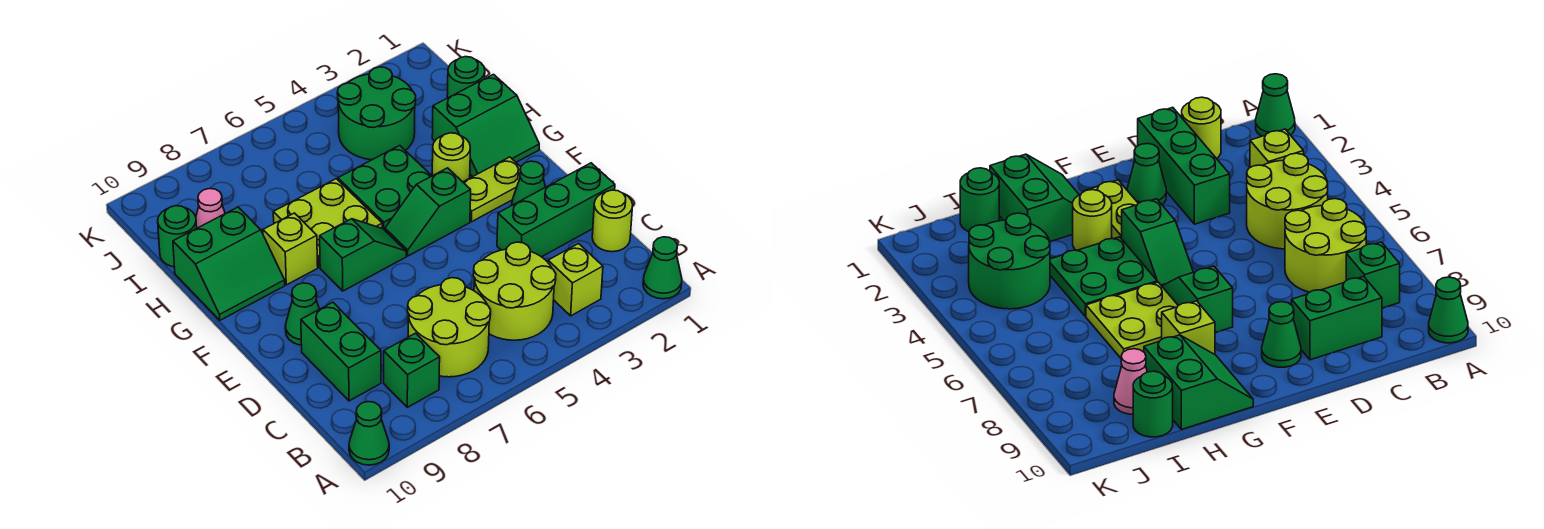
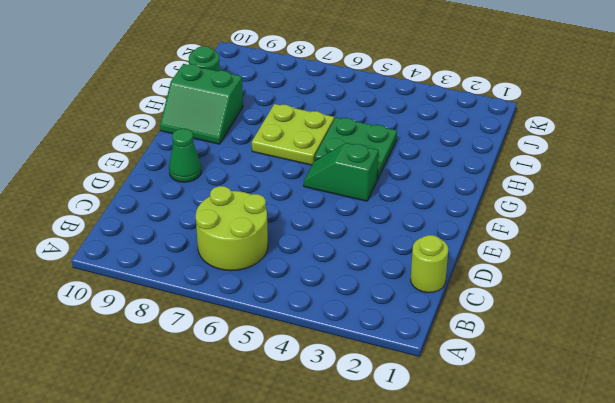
none -> green 1x1 cone [643,237,682,299]
none -> green 1x1 cone [349,402,389,465]
none -> lime 1x1 brick [548,244,603,316]

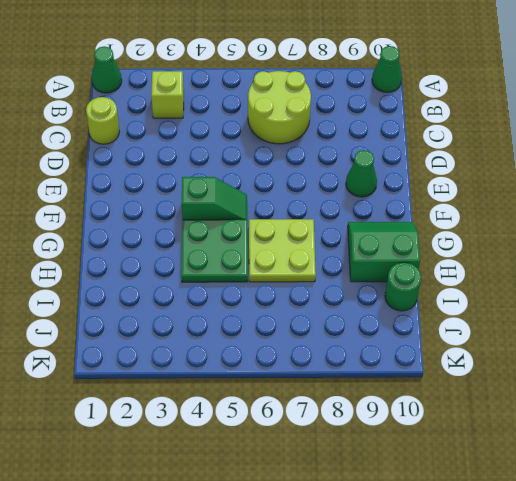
none -> lime 2x2 round brick [473,242,556,340]
none -> green 1x1 brick [384,333,440,407]
none -> green 1x2 brick [301,302,381,401]

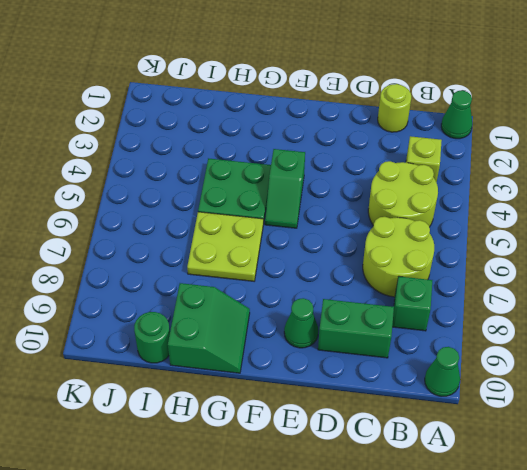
none -> green 1x3 brick [497,163,615,257]
none -> green 1x1 cone [512,161,545,205]
none -> lime 1x2 plate [463,157,521,222]

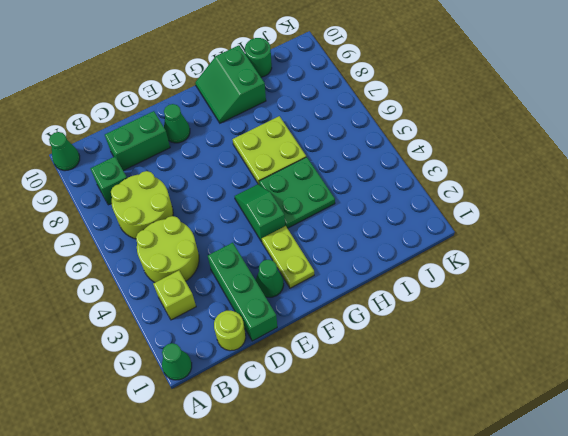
none -> green 1x2 slope [320,219,406,291]
none -> green 2x2 slope [432,74,539,177]
none -> lime 1x1 round brick [432,133,470,182]

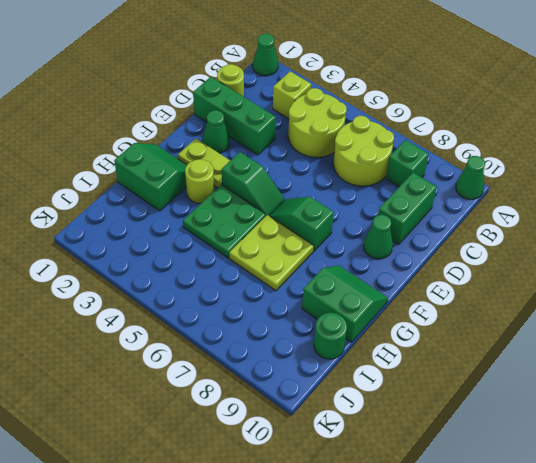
none -> lime 1x1 brick [263,213,318,285]
none -> green 1x1 round brick [447,57,485,98]
none -> green 2x2 round brick [337,67,416,160]

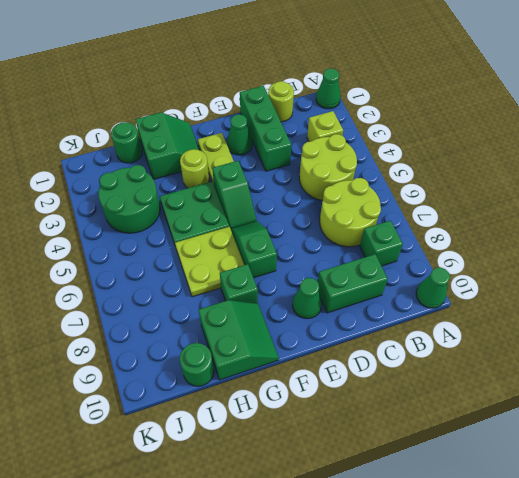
green 1x1 brick [220,264,258,304] -> lime 1x1 brick [263,213,318,285]
none -> pink 1x1 cone [196,189,225,228]

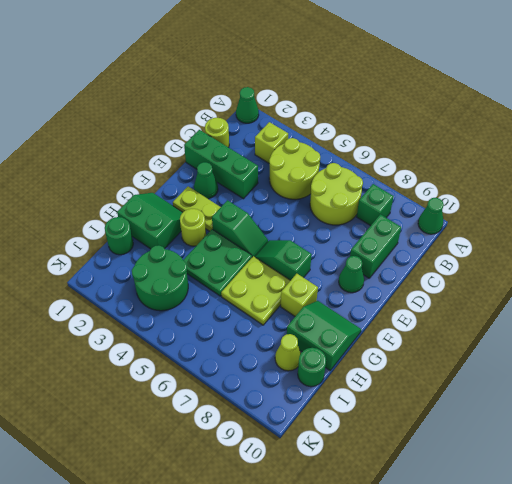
lime 1x1 cone [275,334,301,371] -> pink 1x1 cone [196,189,225,228]

